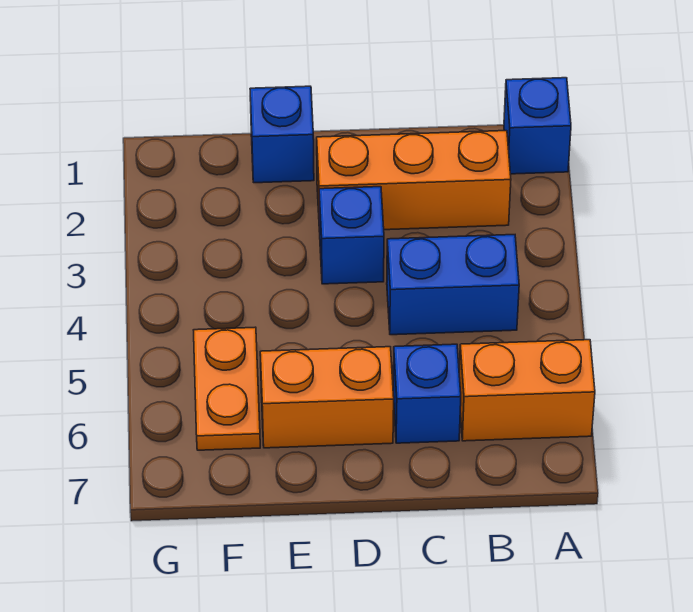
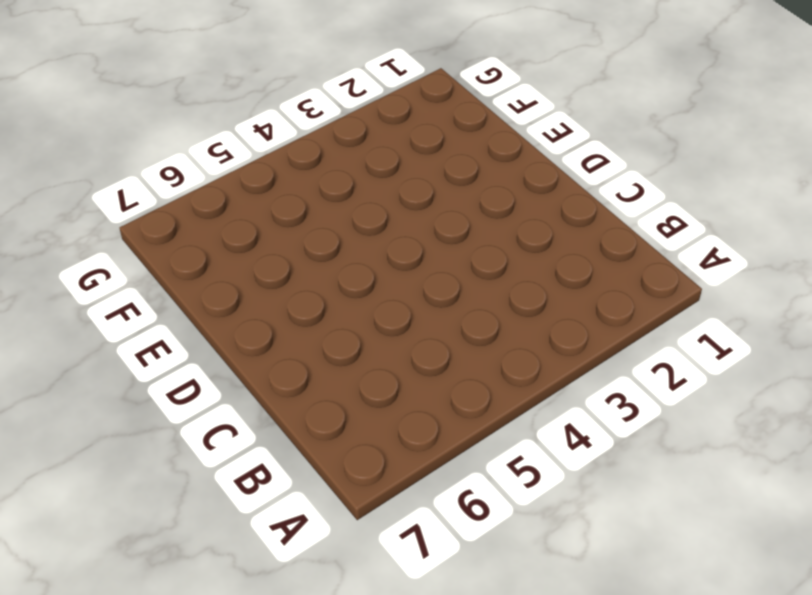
none -> blue 1x1 brick [504,78,571,174]
none -> orange 1x2 brick [459,340,595,441]

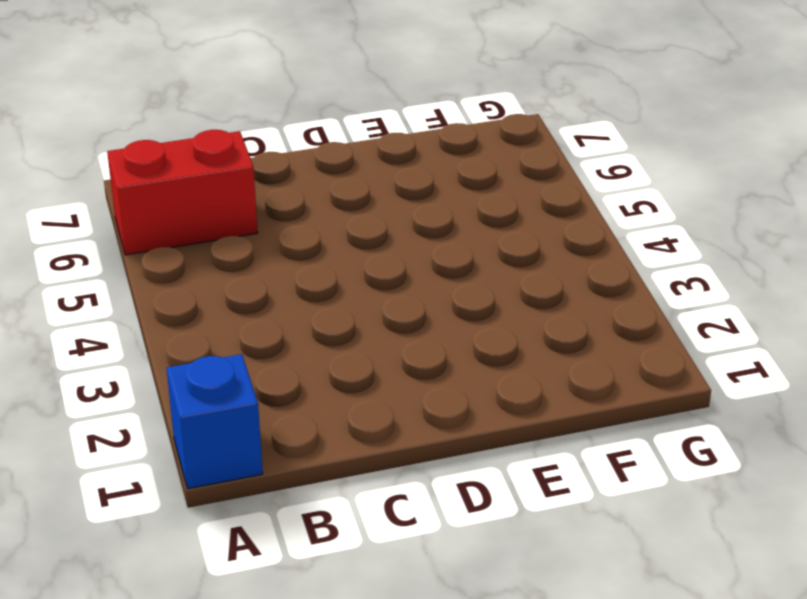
red 1x2 brick [107,130,258,255] -> orange 1x2 brick [459,340,595,441]
none -> orange 1x3 brick [317,131,511,232]
none -> blue 1x2 brick [387,235,519,335]

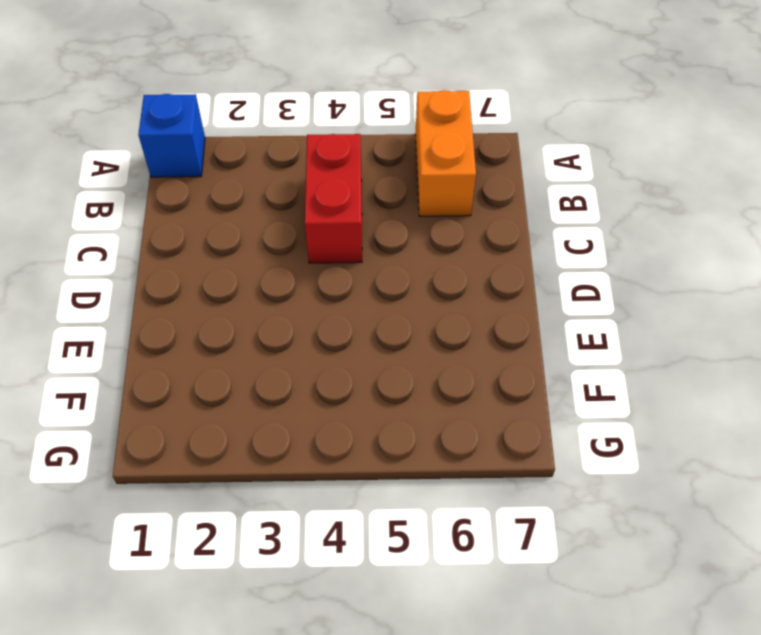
red 1x2 brick [305,134,362,263] -> blue 1x2 brick [387,235,519,335]
none -> orange 1x3 brick [317,131,511,232]
none -> blue 1x1 brick [393,344,461,443]

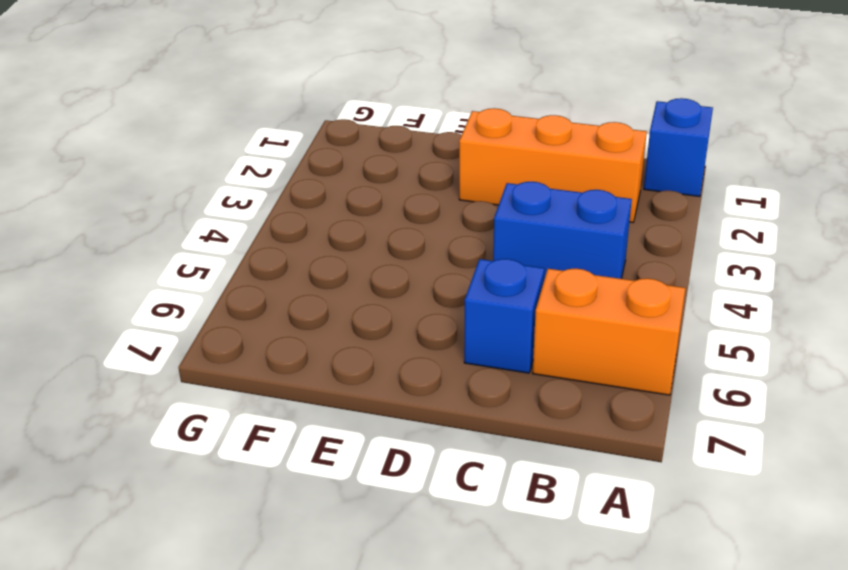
none -> blue 1x1 brick [319,187,384,284]
none -> orange 1x2 brick [260,347,394,448]

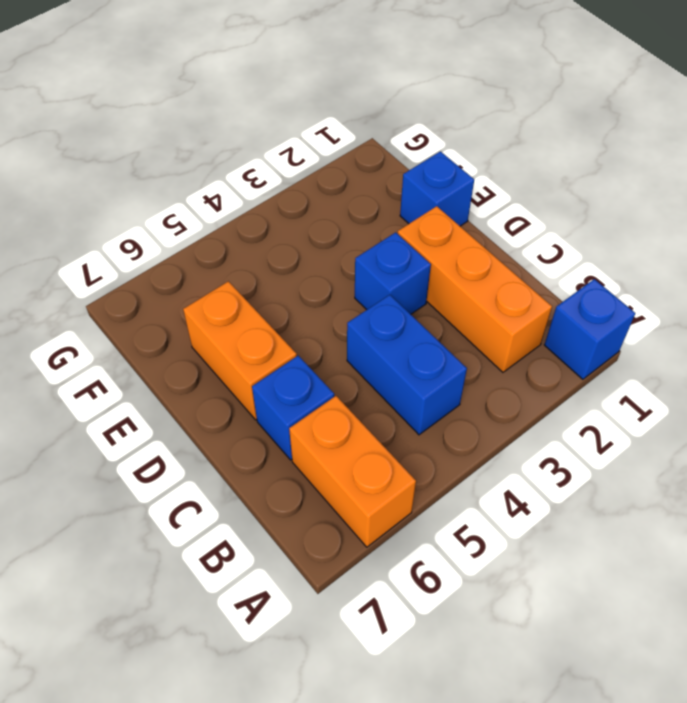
none -> orange 1x2 plate [194,327,260,450]

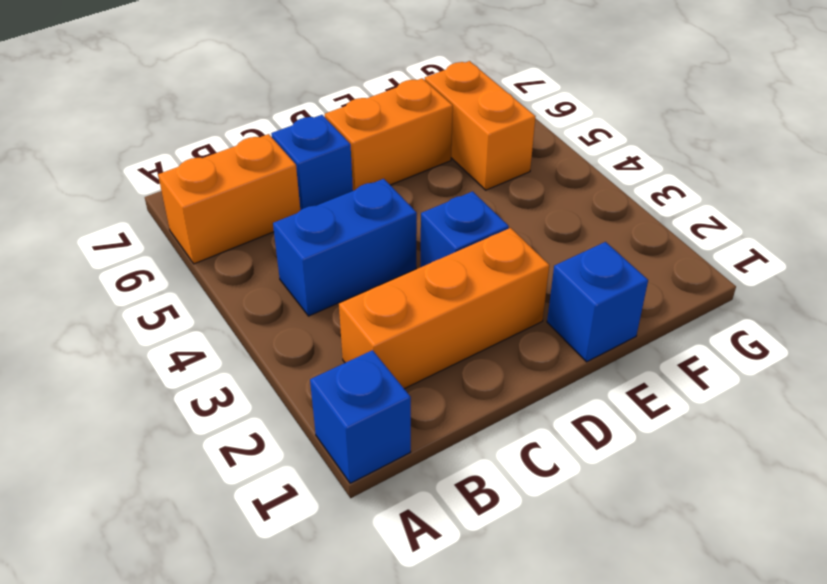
orange 1x2 brick [425,61,536,190] -> orange 1x2 plate [194,327,260,450]

